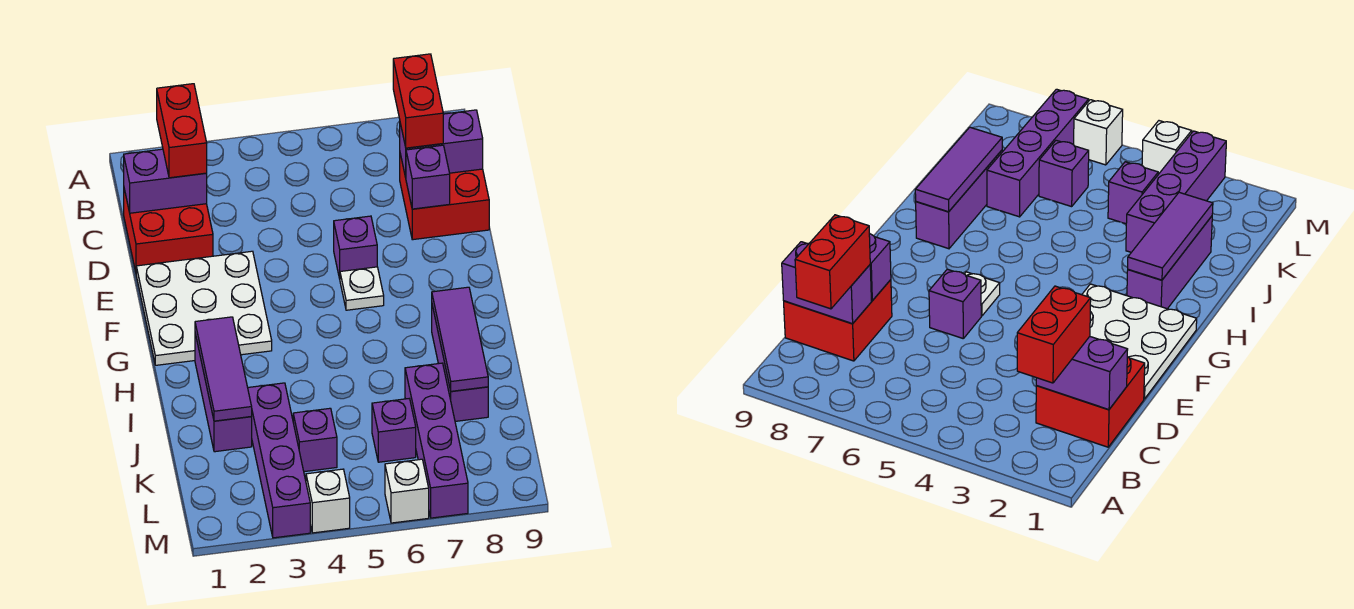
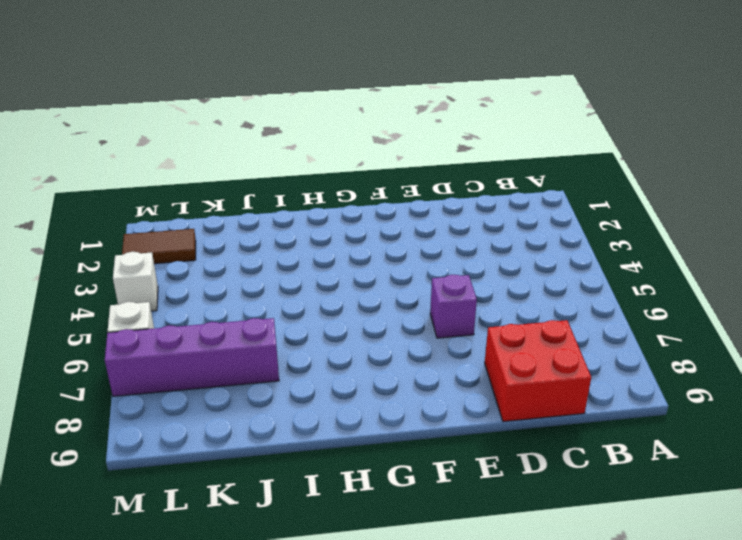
brown 1x2 tile [122,229,196,264] -> none
none -> red 2x2 brick [124,189,213,272]
none -> white 3x3 plate [136,251,272,365]
none -> white 1x1 plate [340,267,384,310]

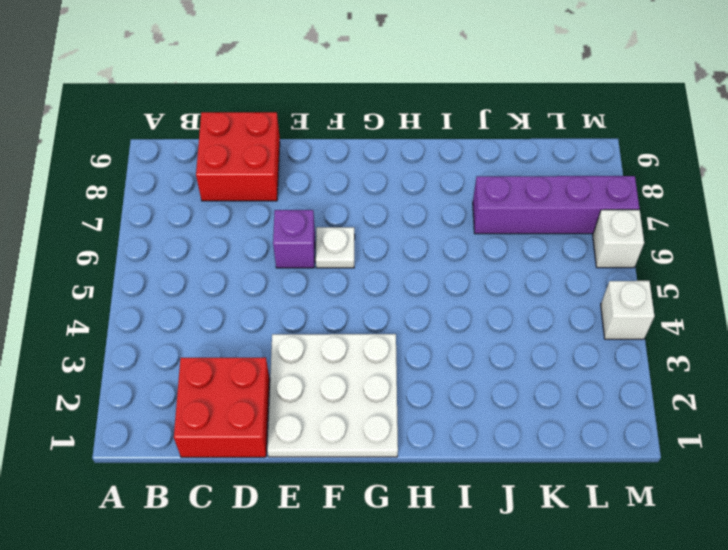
none -> purple 1x3 brick [195,334,252,452]
none -> purple 1x3 brick [432,306,488,421]
none -> purple 1x4 brick [248,383,310,538]

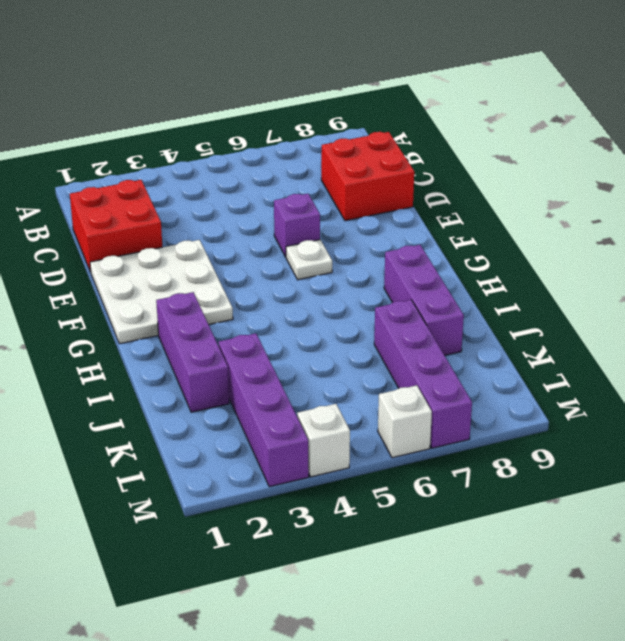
none -> purple 1x1 brick [293,408,337,472]
none -> purple 1x1 brick [372,399,416,462]
none -> purple 1x2 brick [124,149,207,213]

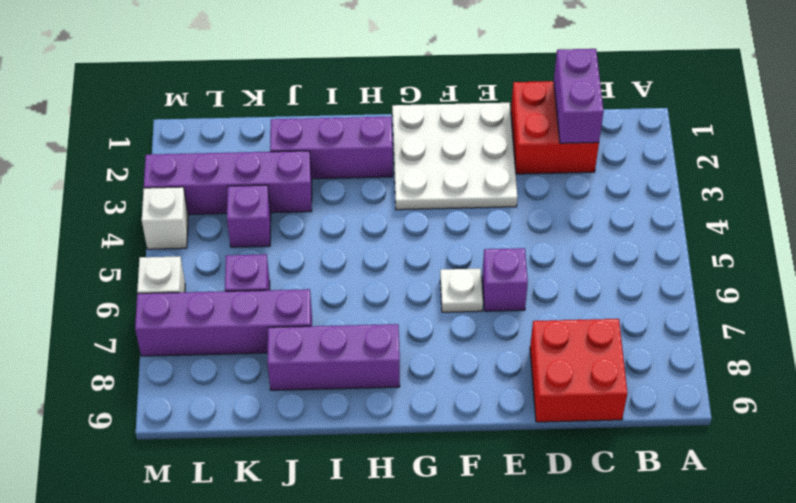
none -> purple 1x2 brick [400,110,483,177]
none -> purple 1x1 brick [406,145,450,209]
none -> purple 1x3 tile [195,317,252,421]

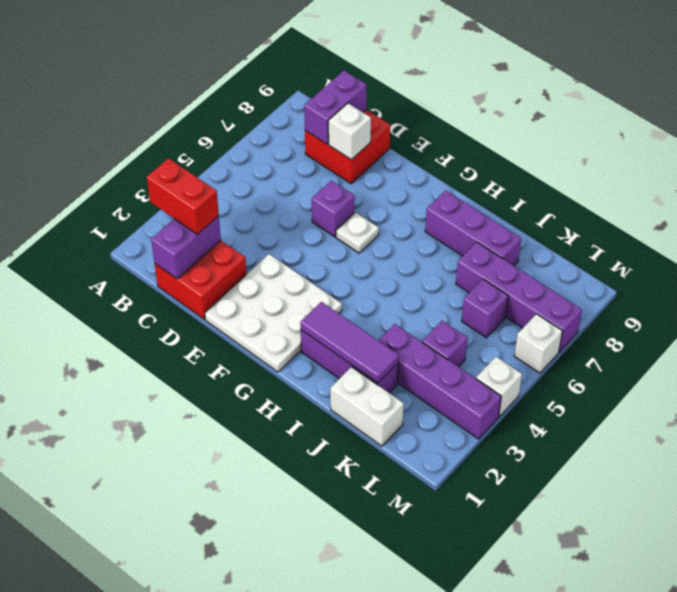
white 1x1 brick [328,103,371,160] -> purple 1x1 brick [406,145,450,209]
white 1x2 brick [330,367,404,446] -> none
none -> purple 1x3 tile [432,287,488,391]
none -> red 1x2 brick [393,54,443,148]

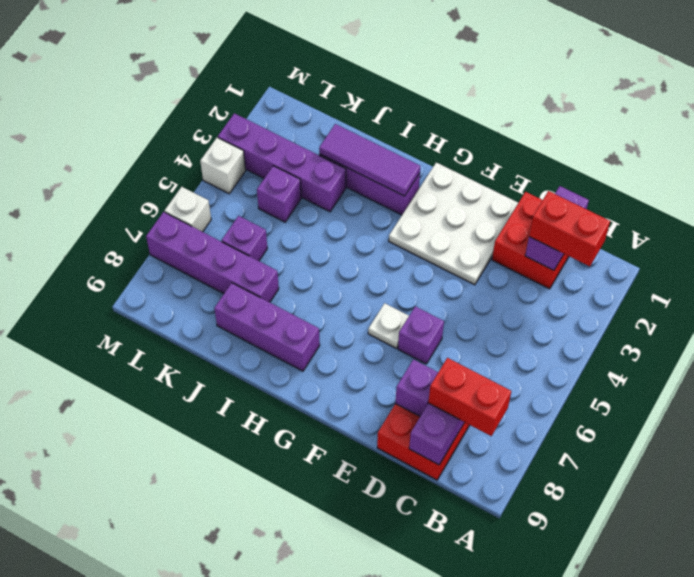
none -> purple 1x3 tile [432,287,488,391]

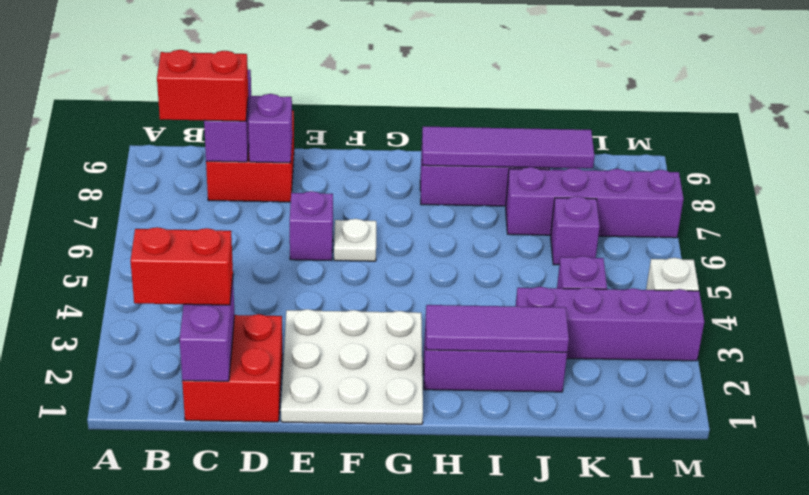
purple 1x4 tile [422,127,594,169] -> purple 1x3 tile [432,287,488,391]
none -> white 1x1 brick [385,459,429,523]

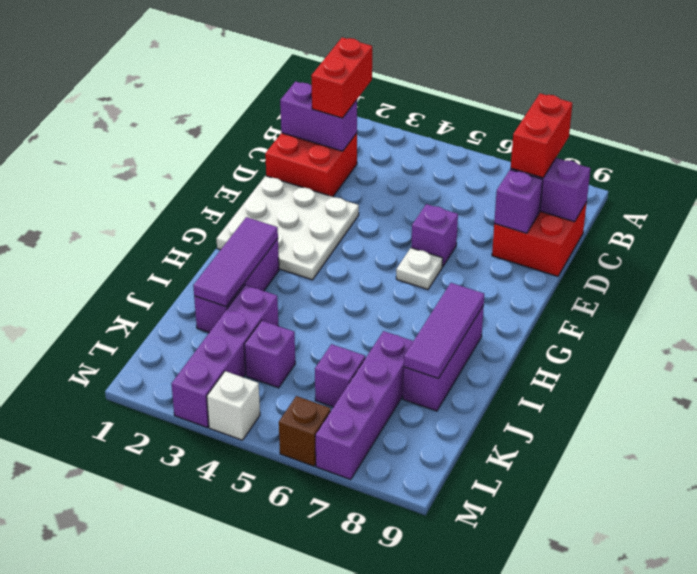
brown 1x1 brick [279,396,331,466] -> white 1x1 brick [385,459,429,523]

